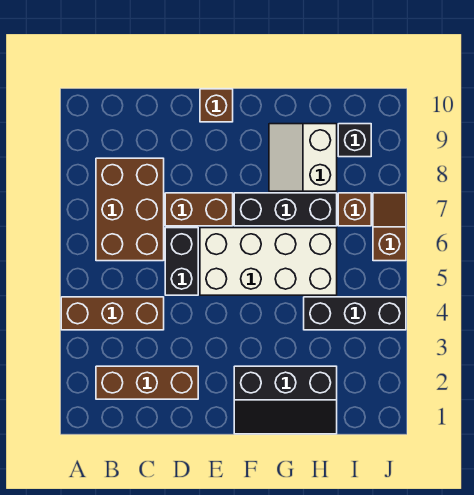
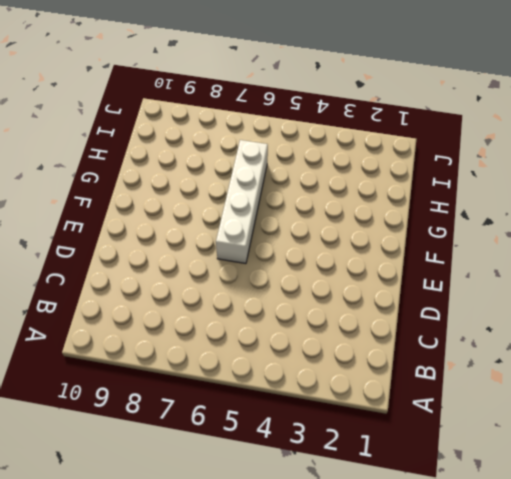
white 1x4 brick [216,140,268,264] -> white 2x4 brick [200,228,337,295]
none -> brown 1x3 brick [61,297,164,330]
none -> brown 1x3 brick [96,366,198,399]
none -> brown 2x3 brick [96,158,164,261]

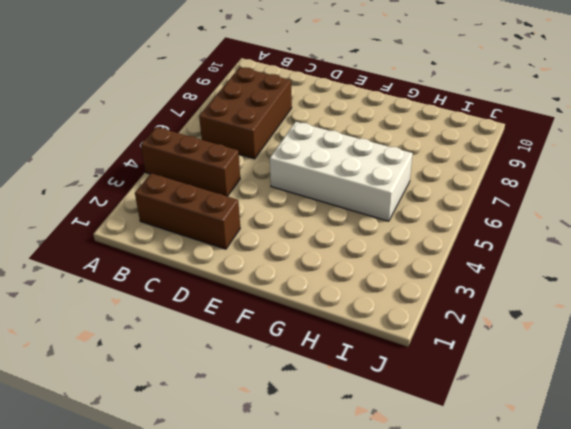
none -> black 1x2 brick [165,228,198,295]
none -> brown 1x2 brick [165,193,233,226]
none -> brown 1x1 brick [200,89,233,122]

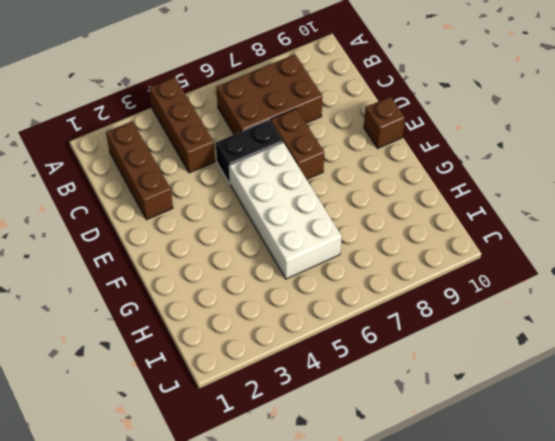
none -> black 2x3 slope [234,366,337,434]
none -> black 1x3 brick [234,193,337,226]
none -> white 2x2 slope [269,124,337,191]

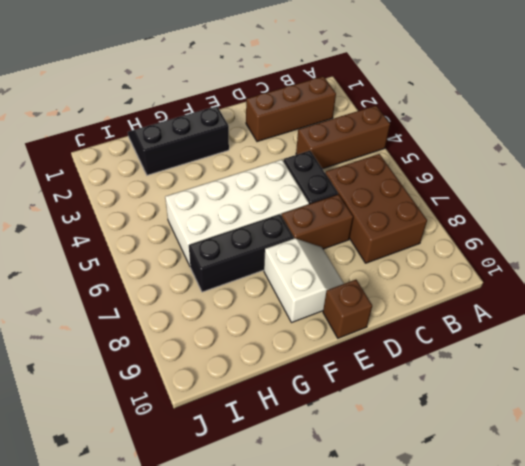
white 2x2 slope [264,238,344,323] -> white 2x2 slope moved to [269,124,337,191]
none -> black 1x3 brick [304,297,406,330]
none -> brown 1x1 brick [338,193,371,226]
none -> black 1x1 brick [338,124,371,157]

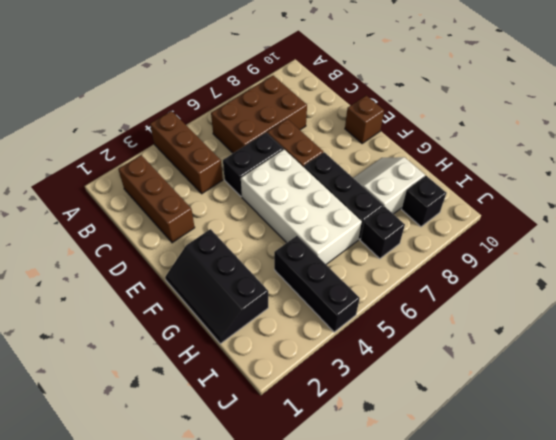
black 1x1 brick [360,206,405,259] -> brown 1x1 brick [338,193,371,226]
none -> brown 1x2 slope [373,193,406,261]

